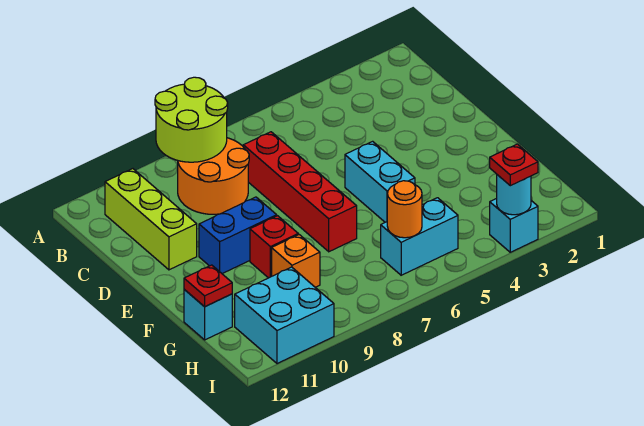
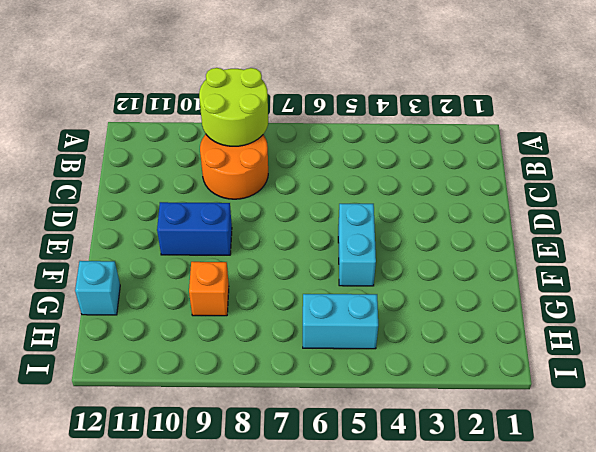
none -> lime 1x3 brick [105,169,197,270]
none -> red 1x4 brick [243,132,357,252]
none -> red 1x1 brick [250,216,298,278]

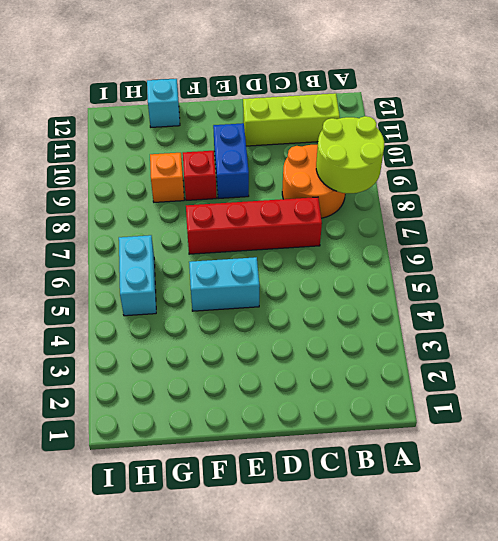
none -> cyan 2x2 brick [235,267,334,364]
none -> cyan 1x1 brick [490,198,538,252]
none -> red 1x1 plate [184,265,232,307]

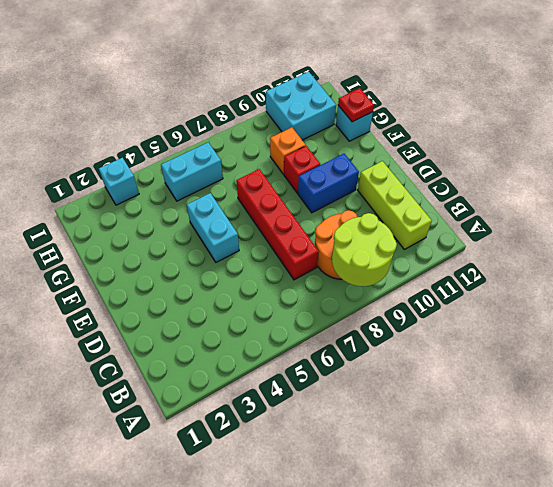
none -> orange 1x1 round brick [387,181,422,238]
none -> cyan 1x1 round brick [497,175,531,215]
none -> red 1x1 plate [490,144,538,186]

